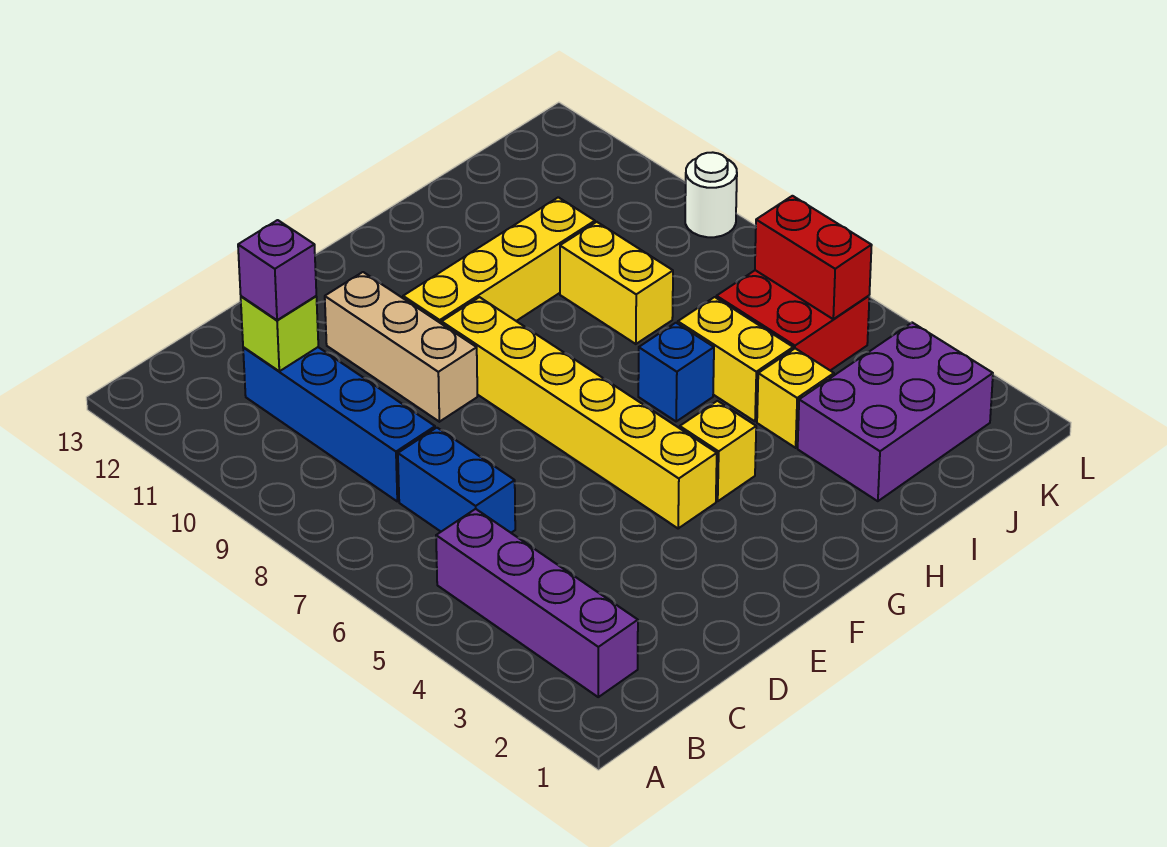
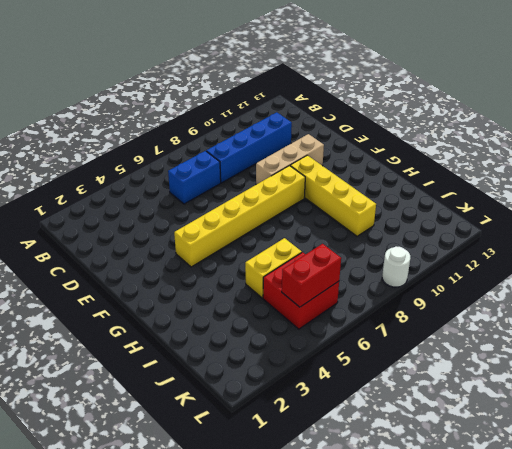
none -> purple 1x4 brick [436,509,638,697]
none -> yellow 1x1 brick [680,401,756,501]
none -> blue 1x1 brick [638,323,714,421]

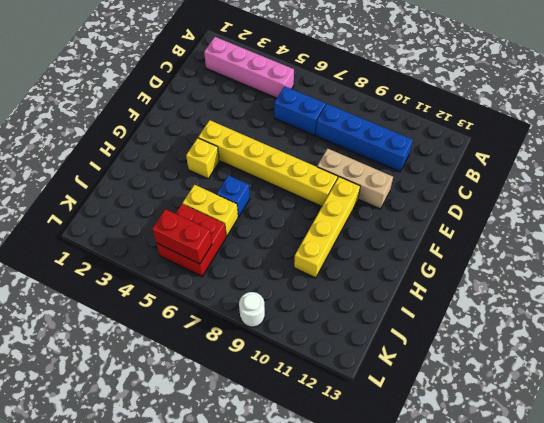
pink 1x4 brick [204,37,294,98] -> purple 1x4 brick [436,509,638,697]
none -> purple 2x3 brick [798,323,993,501]
none -> yellow 1x1 brick [757,348,834,448]
none -> yellow 1x2 brick [560,222,673,344]

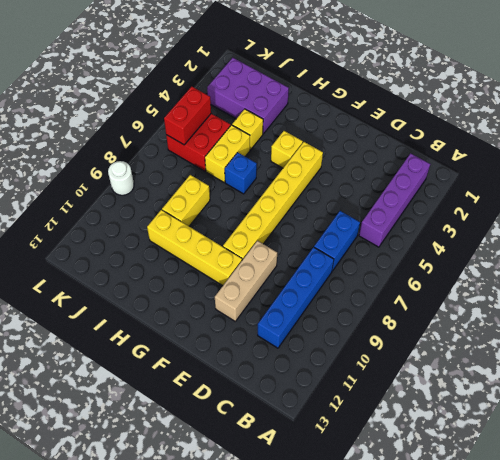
none -> lime 1x1 brick [241,296,318,371]
none -> purple 1x1 brick [238,220,316,320]

